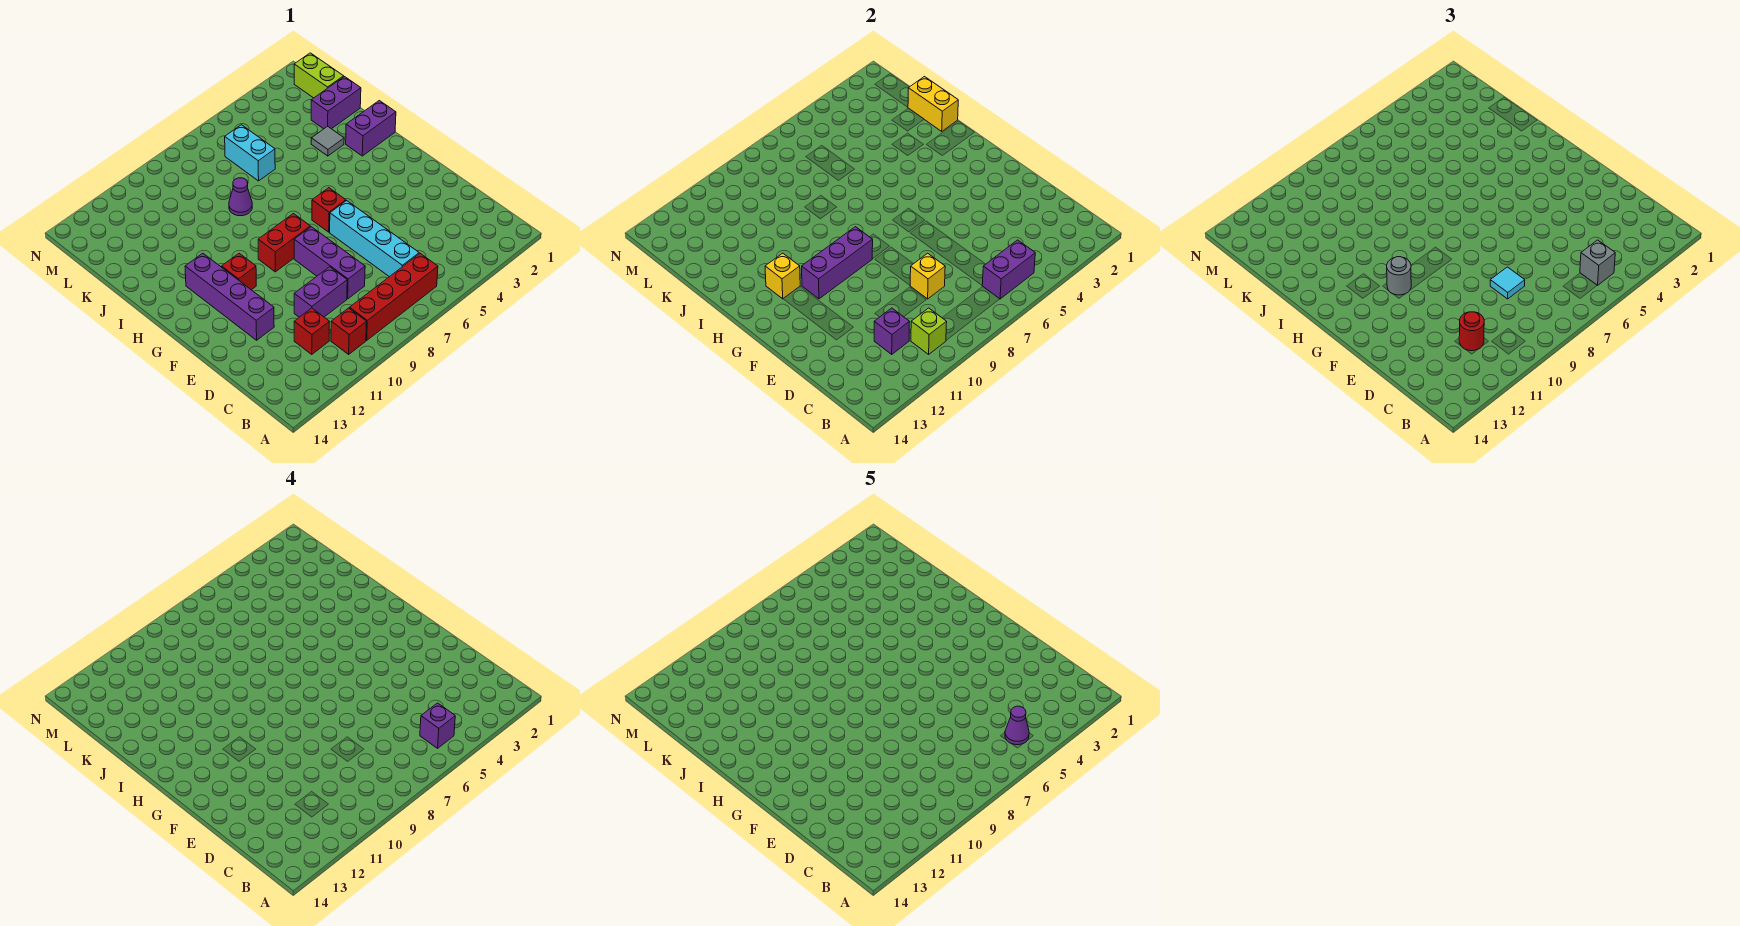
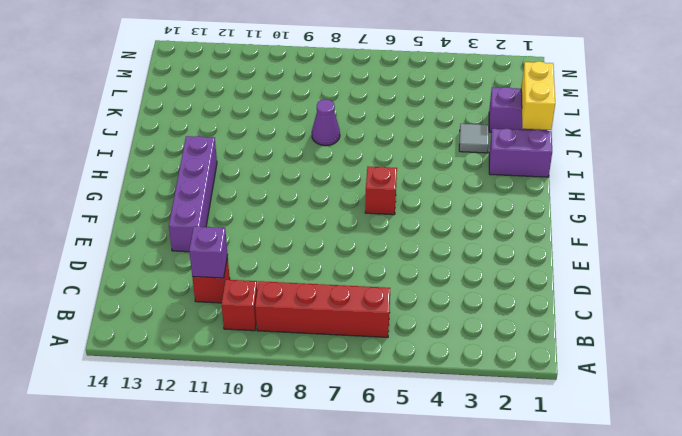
none -> cyan 1x4 brick [330,201,419,277]
none -> purple 1x3 brick [294,227,365,299]
none -> purple 1x2 brick [294,267,347,317]

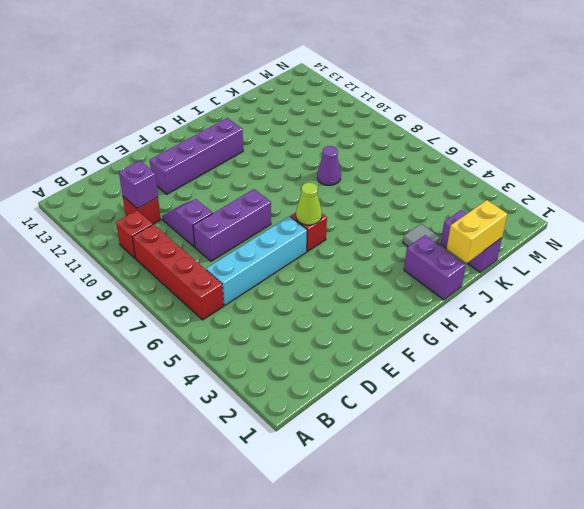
purple 1x2 slope [162,199,213,247] -> purple 1x2 brick [294,267,347,317]
lime 1x1 cone [296,182,322,225] -> none
none -> red 1x2 brick [258,214,310,272]
none -> red 1x1 brick [222,253,256,290]
none -> cyan 1x2 brick [225,125,275,181]

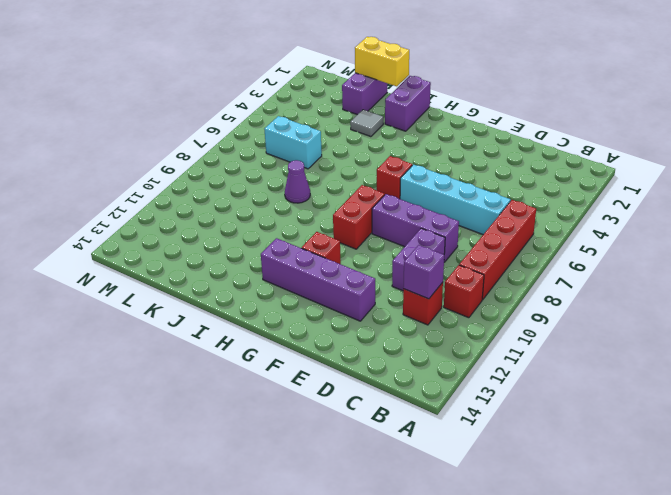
none -> lime 1x2 brick [294,53,344,98]
none -> purple 1x2 brick [982,240,1035,299]
none -> lime 1x1 brick [911,308,947,354]

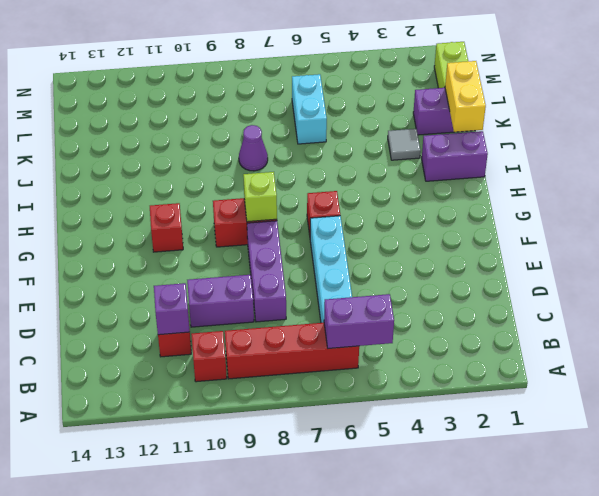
lime 1x1 brick [243,172,277,222] -> lime 1x1 brick moved to [911,308,947,354]
none -> purple 1x4 brick [185,253,274,340]
none -> yellow 1x1 brick [910,253,945,299]
none -> purple 1x3 brick [802,227,873,299]

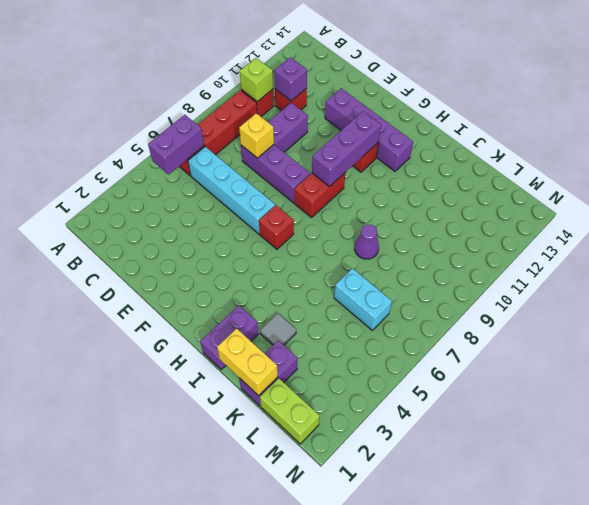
none -> yellow 1x1 brick [765,253,800,299]
none -> grey 1x1 brick [1580,240,1615,285]
none -> red 1x1 round brick [1459,312,1484,351]

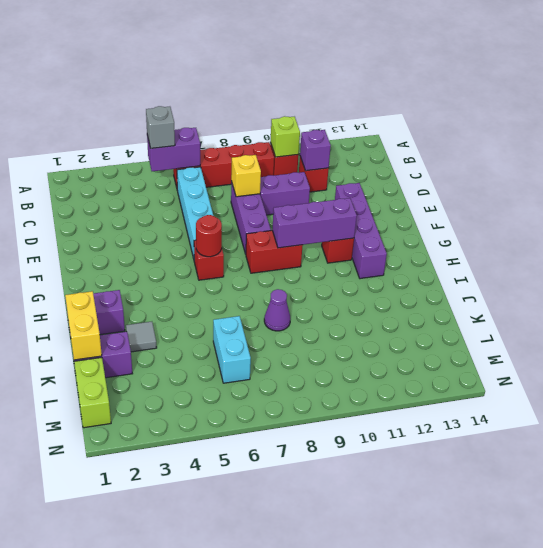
red 1x1 round brick [196,215,222,257] -> red 1x1 round brick moved to [1459,312,1484,351]
none -> yellow 1x1 brick [765,253,800,299]
none -> cyan 1x1 tile [1490,267,1525,299]
none -> grey 1x1 round brick [1387,257,1411,295]

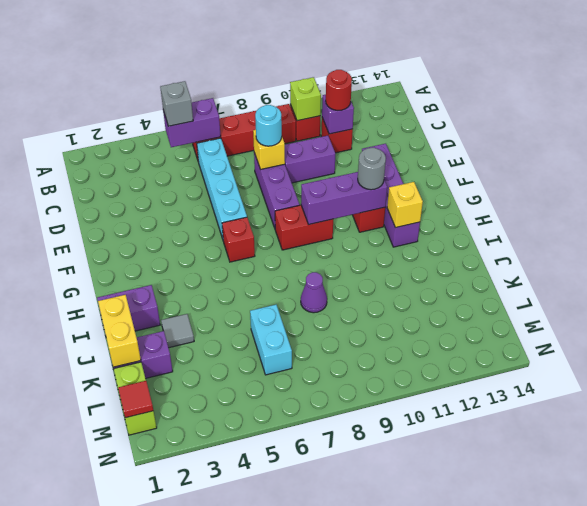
cyan 1x1 round brick [255,105,282,146] -> cyan 1x1 tile [1490,267,1525,299]
red 1x1 tile [118,381,153,418] -> none
none -> purple 1x1 brick [420,703,455,748]
none -> purple 1x1 cone [1005,706,1029,745]

